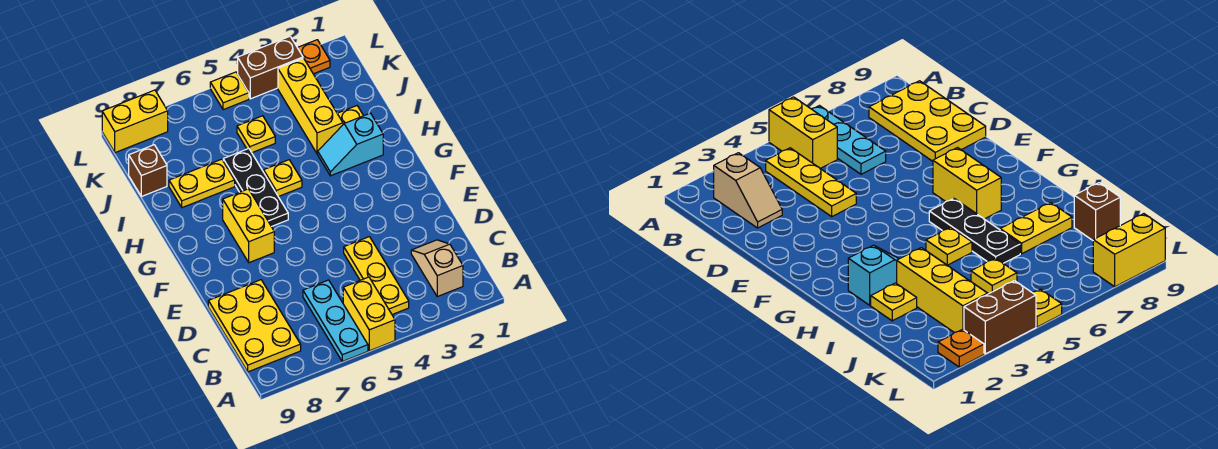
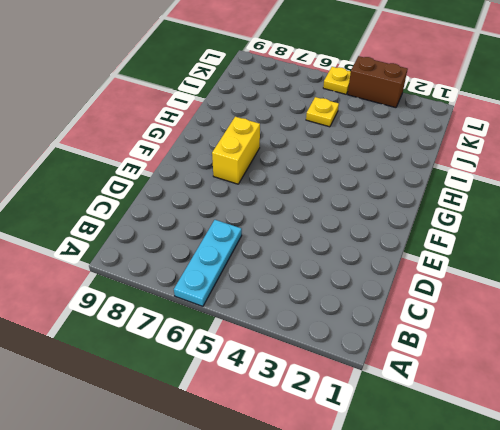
none -> yellow 1x2 brick [343,277,395,351]
none -> tan 1x2 slope [411,240,463,297]
none -> yellow 1x3 plate [344,237,409,315]

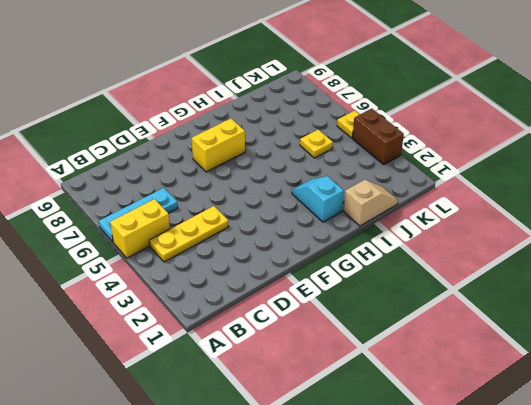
tan 1x2 slope [344,180,398,226] -> tan 1x2 slope moved to [411,240,463,297]
none -> yellow 2x3 plate [208,280,301,372]
none -> black 1x3 plate [223,149,288,227]
none -> yellow 1x1 plate [264,160,302,197]

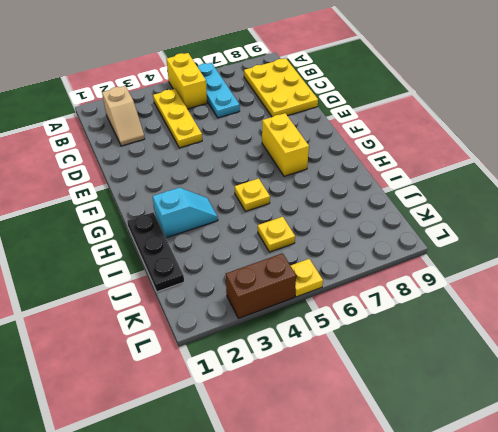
black 1x3 plate [127,212,184,292] -> black 1x3 plate moved to [223,149,288,227]
none -> yellow 1x1 plate [337,106,363,124]
none -> yellow 1x3 brick [278,58,343,154]
none -> yellow 1x2 plate [169,159,235,208]

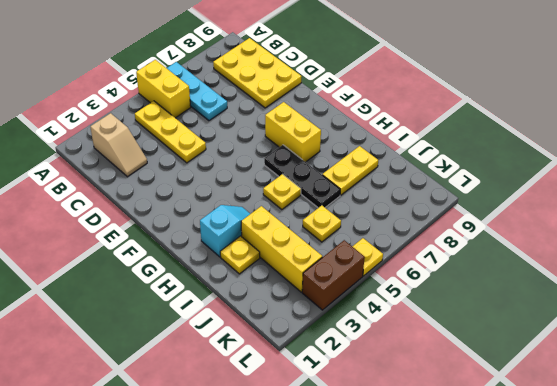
none -> brown 1x1 brick [129,145,167,197]
none -> orange 1x1 plate [297,40,330,74]
none -> yellow 1x2 brick [102,90,168,153]

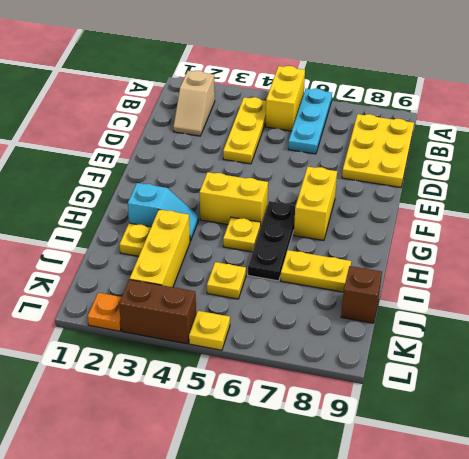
yellow 1x2 brick [200,172,268,225] -> yellow 1x2 brick moved to [102,90,168,153]

